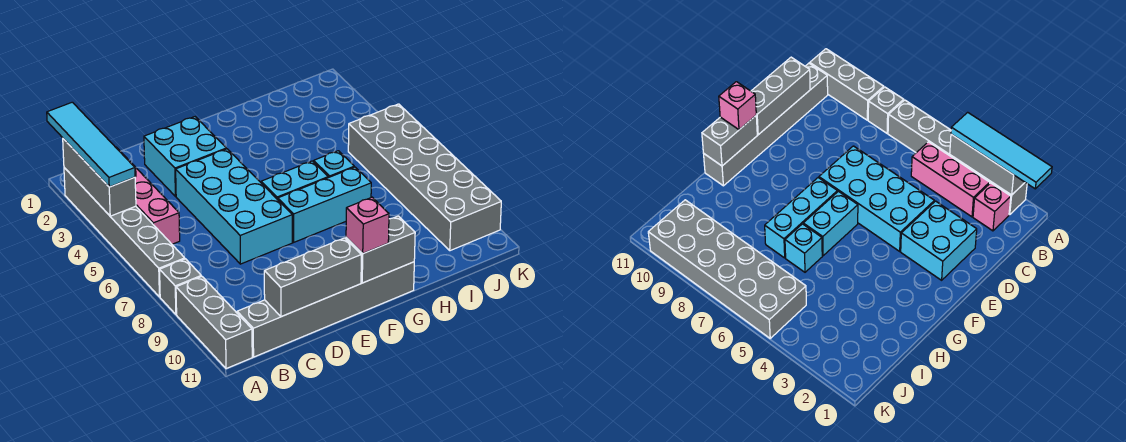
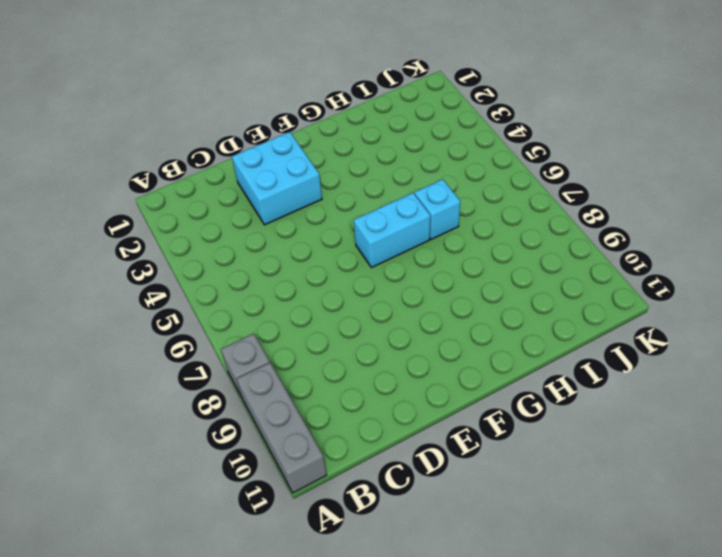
none -> grey 1x6 brick [64,168,185,297]
none -> pink 1x1 brick [973,183,1011,231]
none -> pink 1x3 brick [131,163,180,244]

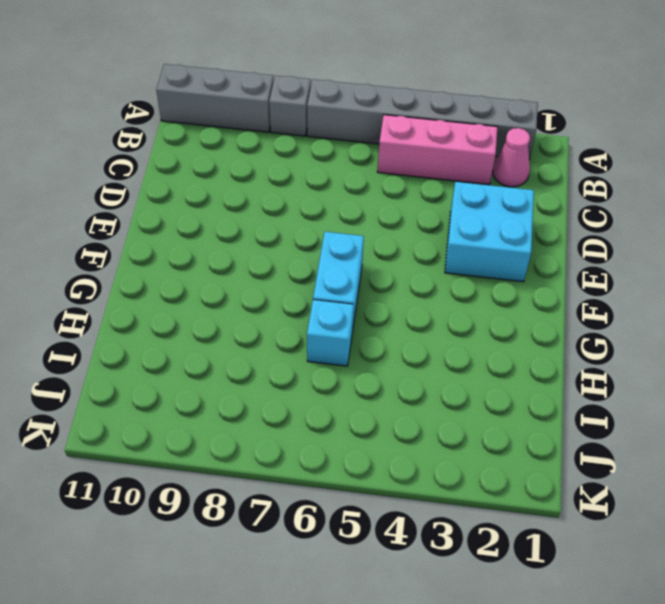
pink 1x1 cone [493,128,530,187] -> pink 1x1 brick [973,183,1011,231]
none -> grey 1x6 brick [237,262,414,357]
none -> cyan 2x4 brick [176,149,292,264]
none -> cyan 1x3 brick [278,167,371,242]

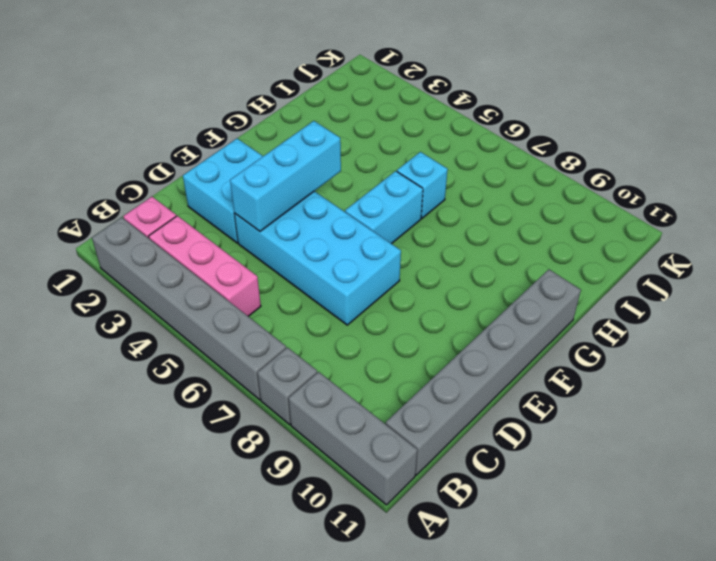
cyan 1x3 brick [230,121,341,231] -> cyan 1x3 brick moved to [278,167,371,242]
none -> grey 2x6 brick [348,104,501,251]
none -> grey 1x3 brick [63,139,136,216]
none -> grey 1x3 brick [264,238,361,317]

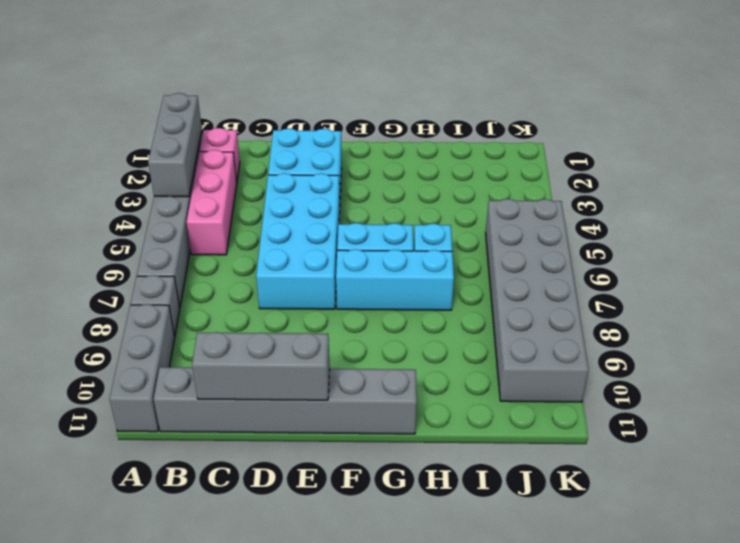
none -> grey 1x2 brick [346,216,415,283]
none -> cyan 1x4 tile [47,102,135,187]
none -> pink 1x1 brick [346,197,389,253]

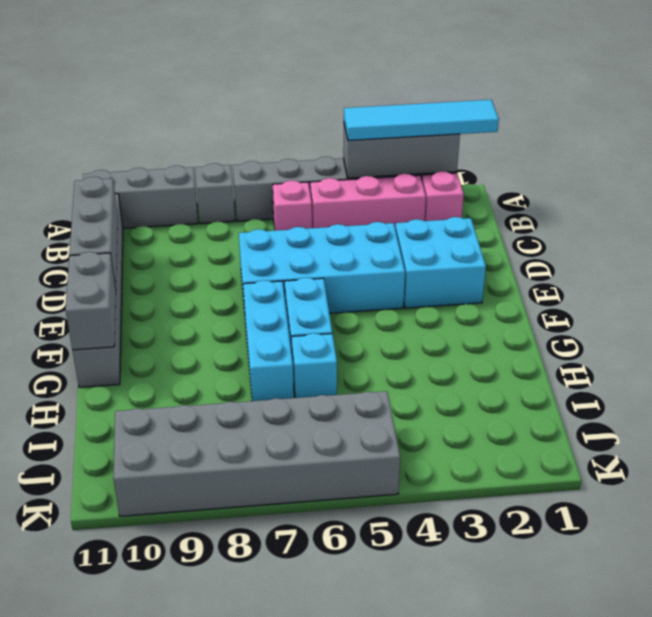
pink 1x1 brick [273,181,312,231] -> pink 1x1 brick moved to [346,197,389,253]

